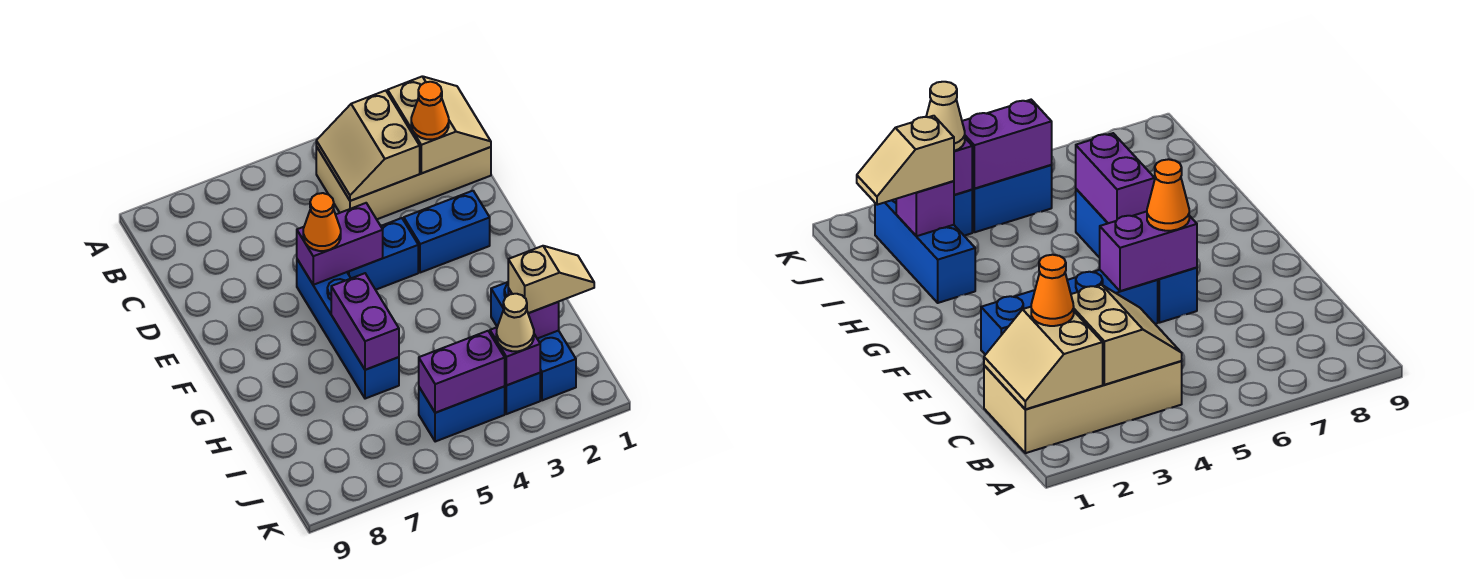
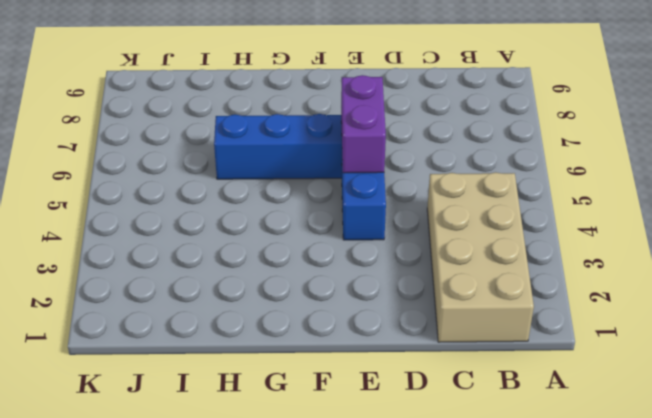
none -> blue 1x2 brick [404,191,490,273]
none -> blue 1x3 brick [491,282,576,400]
none -> blue 1x1 brick [505,373,540,414]

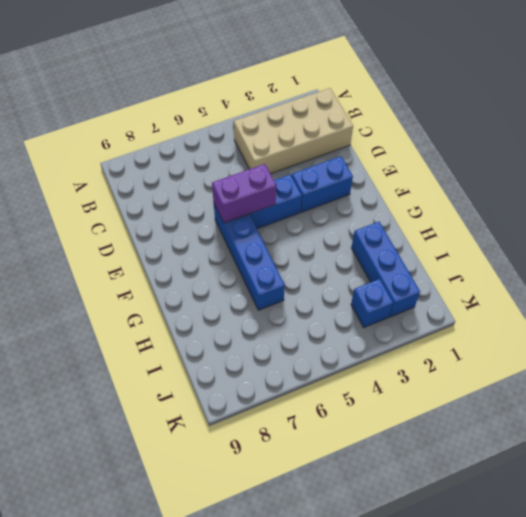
none -> blue 1x2 brick [419,386,505,442]
none -> tan 2x2 slope [388,76,491,173]
none -> tan 2x2 slope [316,91,420,201]

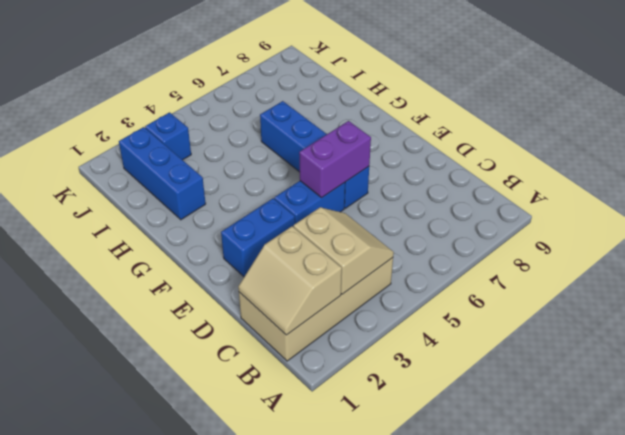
none -> blue 1x2 brick [419,386,505,442]
none -> purple 1x2 brick [331,273,399,370]
none -> purple 1x1 brick [508,288,559,339]

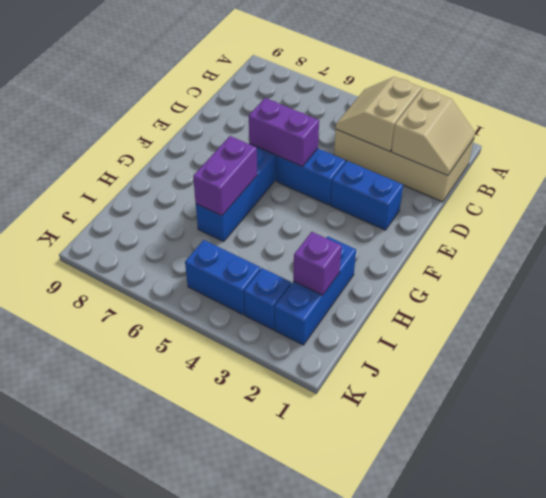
none -> purple 1x1 brick [490,327,540,385]
none -> purple 1x2 brick [419,331,505,413]
none -> orange 1x1 cone [411,82,449,140]

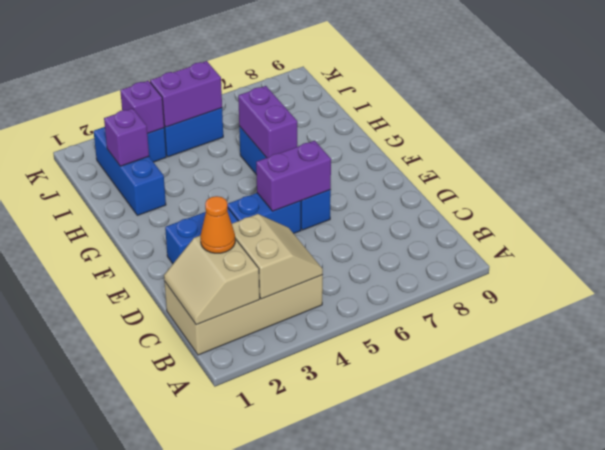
none -> orange 1x1 cone [303,193,341,251]
none -> tan 1x2 slope [508,246,594,313]
none -> tan 1x1 cone [496,294,534,351]

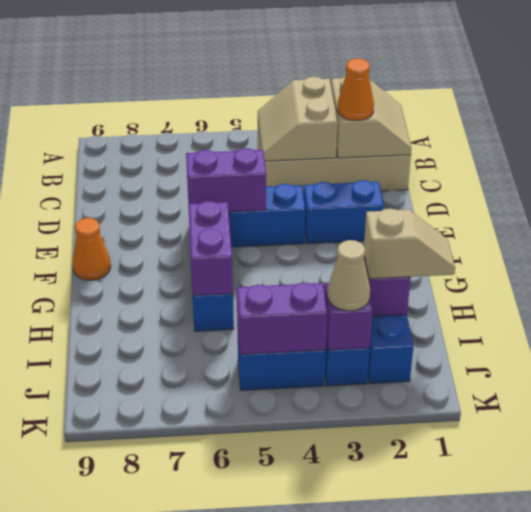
orange 1x1 cone [72,218,111,280] -> orange 1x1 cone moved to [303,193,341,251]

